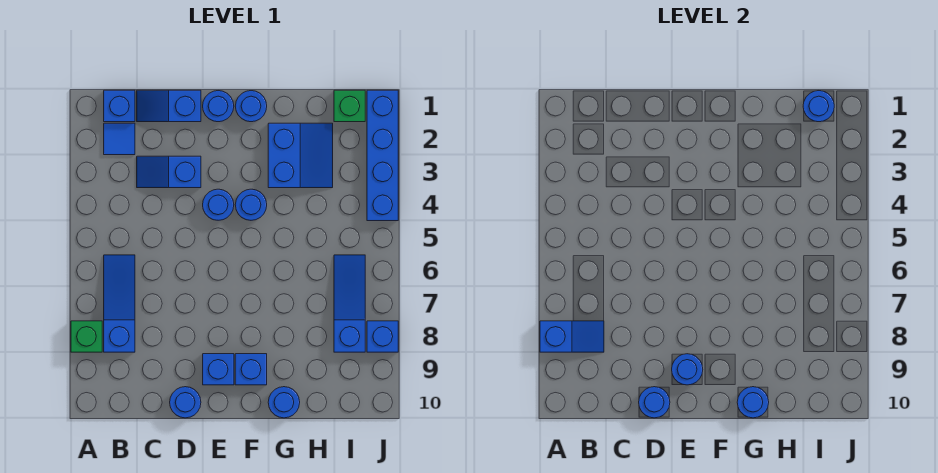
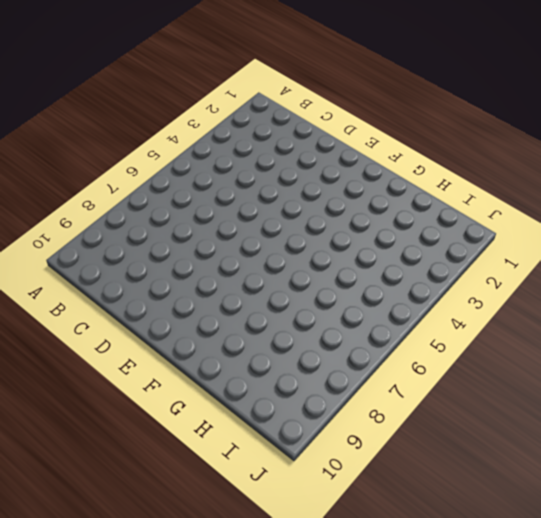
none -> green 1x1 brick [71,321,102,352]
none -> blue 1x1 brick [104,90,135,122]
none -> blue 1x1 tile [104,123,135,155]

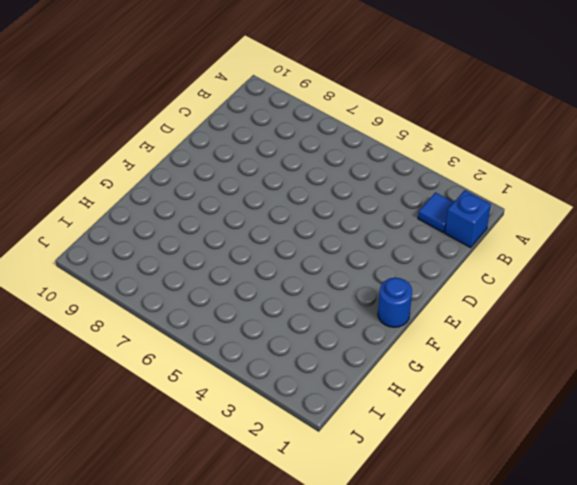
none -> green 1x1 brick [71,321,102,352]
none -> blue 1x3 slope [104,255,135,352]
none -> blue 1x2 slope [137,90,201,122]

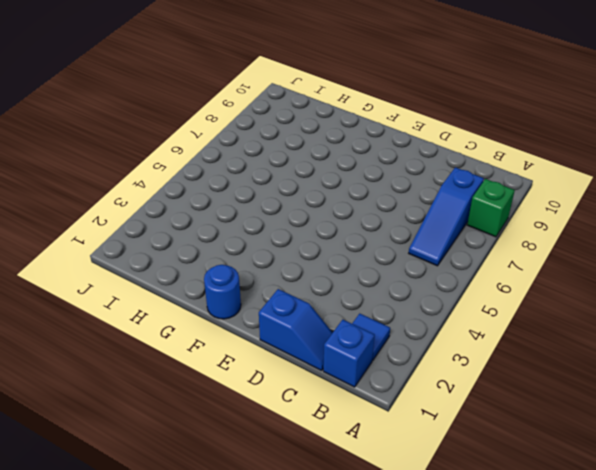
none -> blue 1x2 slope [137,156,201,188]
none -> blue 1x1 round brick [170,387,201,418]
none -> blue 1x1 round brick [203,91,234,122]

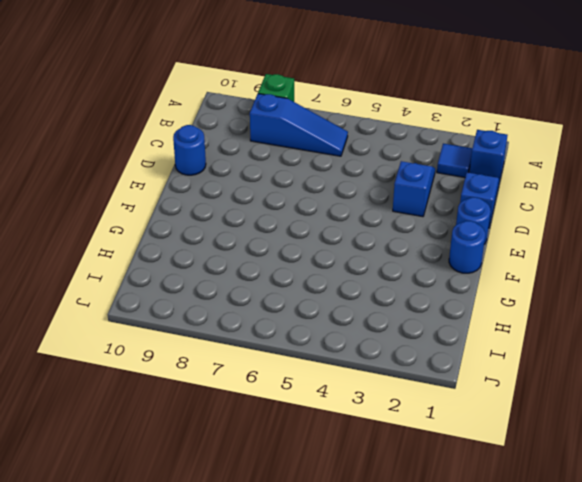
none -> blue 1x1 round brick [203,189,234,220]
none -> blue 1x1 brick [203,354,234,385]
none -> blue 1x1 round brick [235,189,267,220]

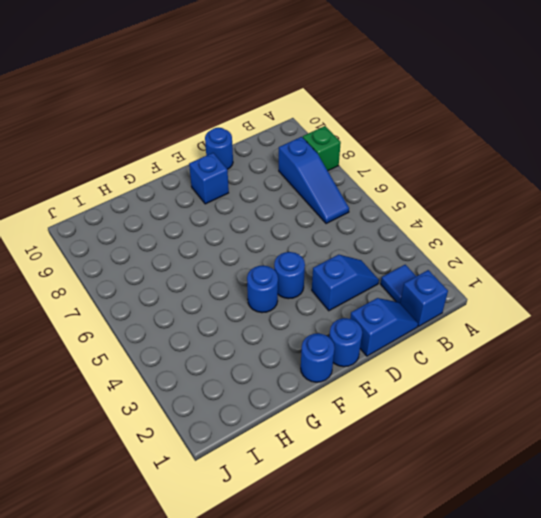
none -> blue 1x1 brick [235,354,267,385]
none -> blue 2x2 slope [268,123,333,188]
none -> blue 1x1 round brick [268,387,300,418]

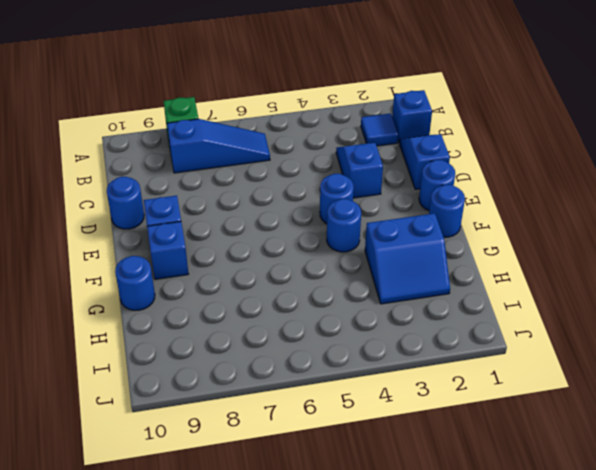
none -> green 1x1 brick [334,90,365,122]
none -> blue 1x3 slope [334,255,365,352]
none -> blue 1x4 brick [367,90,398,221]

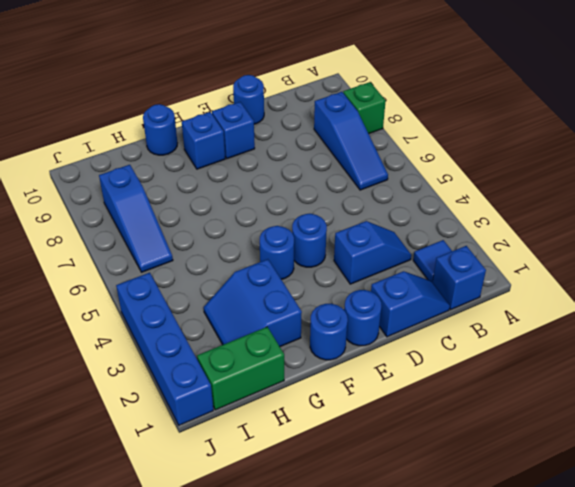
green 1x2 brick [197,327,284,410] -> green 1x1 brick [334,90,365,122]
none -> blue 1x1 brick [367,321,398,352]
none -> blue 1x2 slope [540,321,604,352]
none -> blue 1x1 round brick [639,387,670,418]

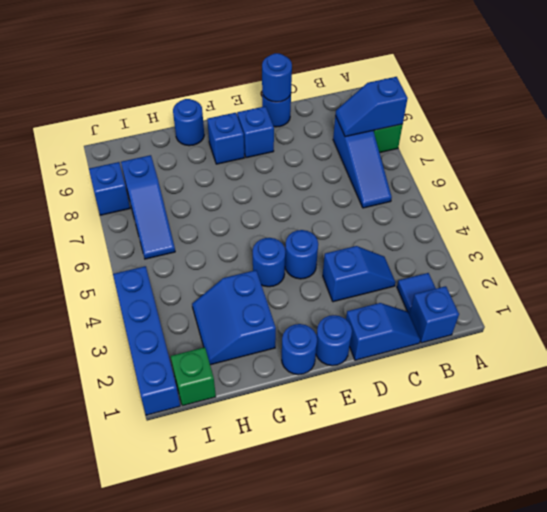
none -> blue 1x1 round brick [672,354,703,385]
none -> blue 1x1 round brick [737,387,769,418]
none -> blue 1x1 round brick [803,91,834,122]

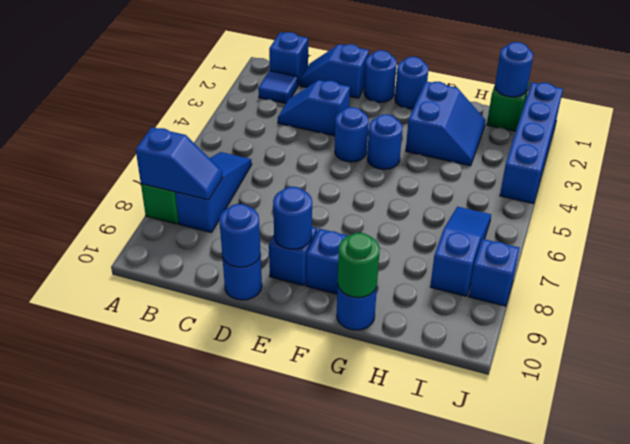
green 1x1 round brick [338,233,380,298] -> blue 1x1 round brick [737,387,769,418]

